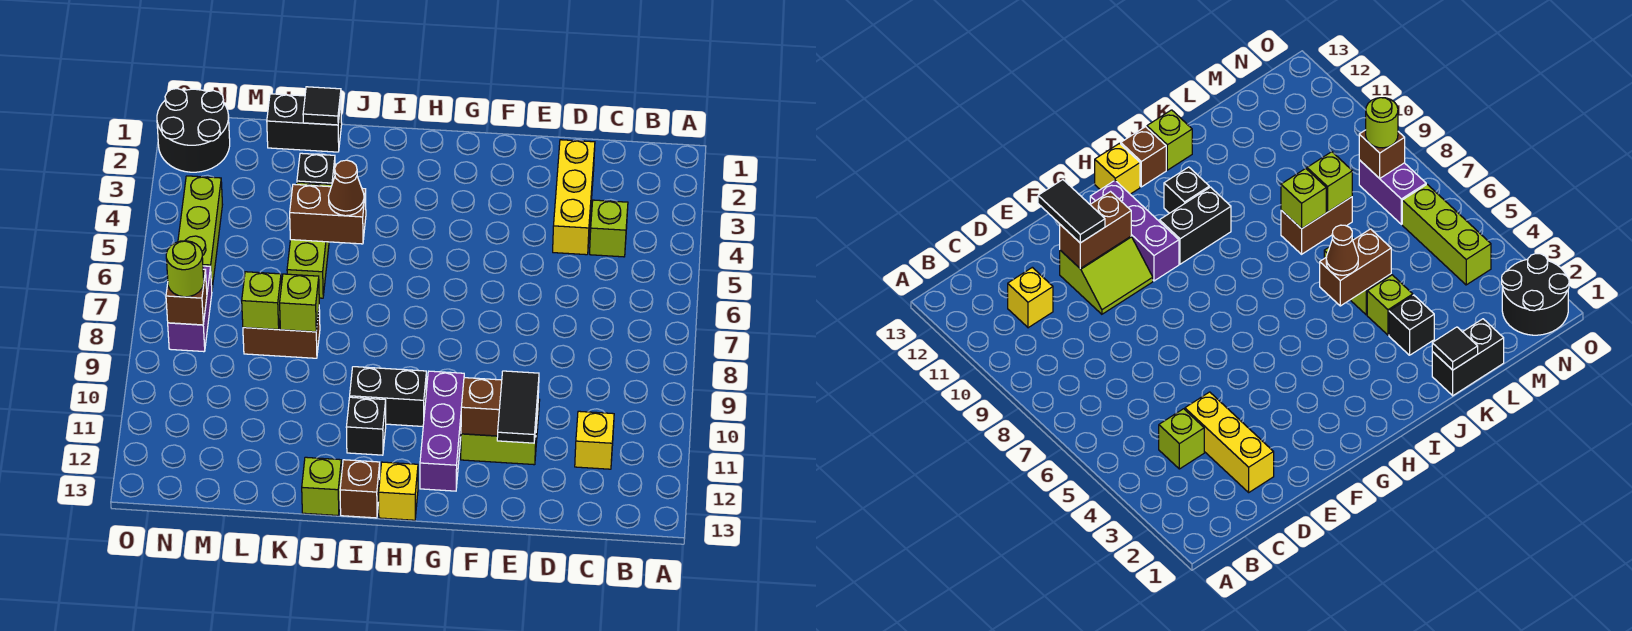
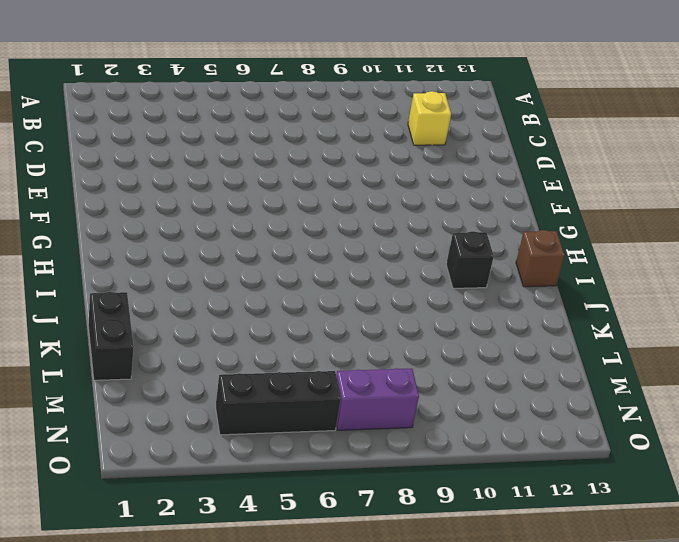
black 1x3 brick [215,371,341,435] -> lime 1x3 brick [178,176,223,288]
none -> lime 1x1 brick [590,200,628,257]
none -> yellow 1x3 brick [553,140,595,255]
none -> lime 2x2 slope [461,399,540,465]

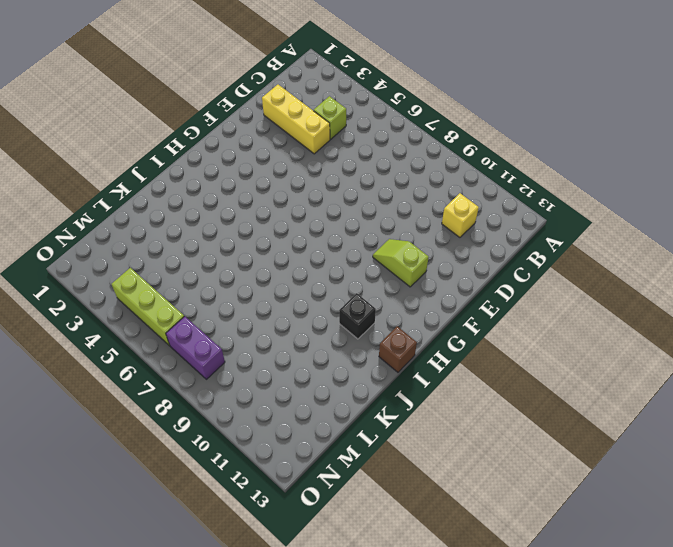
lime 1x2 slope [373,239,429,287] -> lime 2x2 slope [461,399,540,465]
none -> purple 1x3 brick [420,371,464,491]
none -> black 1x2 brick [350,367,426,426]
none -> yellow 1x1 brick [379,462,418,520]

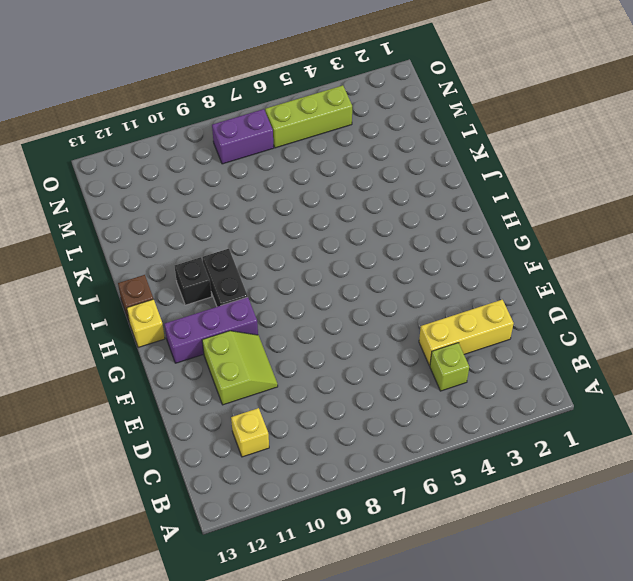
none -> lime 1x1 brick [302,457,342,515]
none -> black 1x2 brick [267,94,342,152]
none -> black 1x1 brick [297,153,335,184]

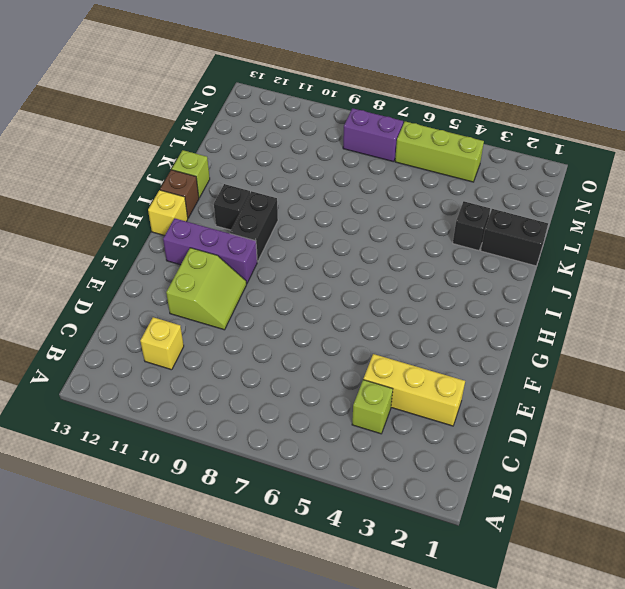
black 1x2 brick [481,209,548,266] -> black 1x2 brick turned to [267,94,342,152]
none -> lime 1x1 brick [1367,275,1413,335]
none -> lime 1x2 brick [287,240,329,298]
none -> brown 1x2 brick [243,310,320,358]

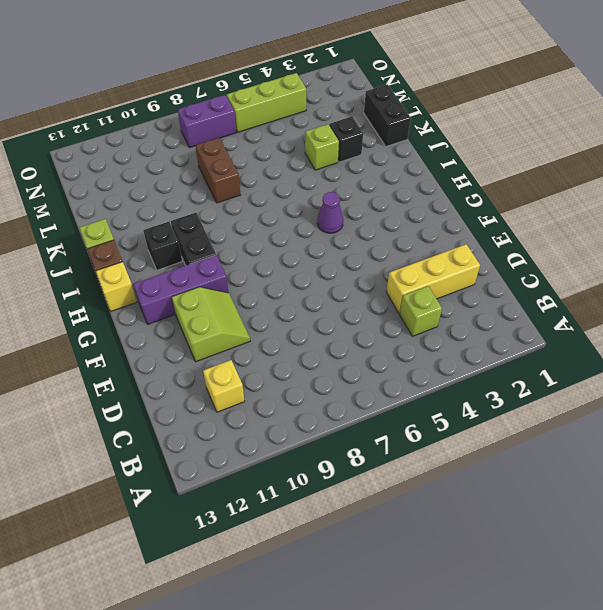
purple 1x1 cone [317,192,343,233] -> none
none -> lime 1x2 brick [287,240,329,298]
none -> black 2x2 round brick [157,89,230,172]
none -> brown 1x2 brick [461,378,539,438]

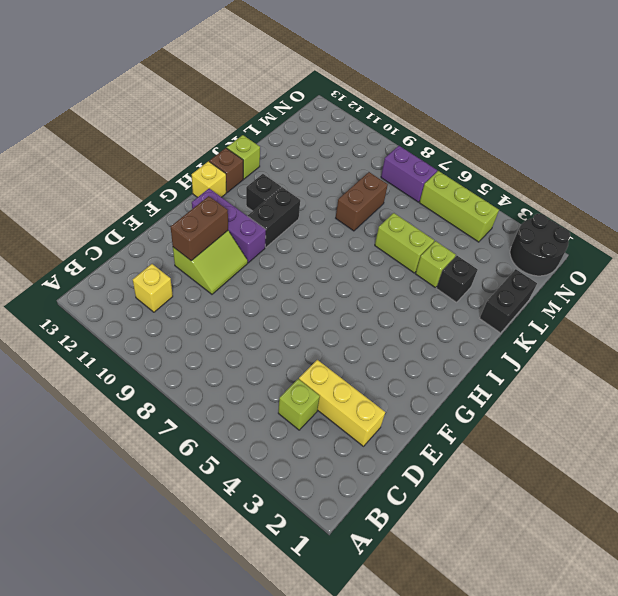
none -> brown 1x2 brick [290,184,366,244]
none -> black 1x1 tile [303,87,341,125]
none -> lime 1x1 brick [280,274,319,332]

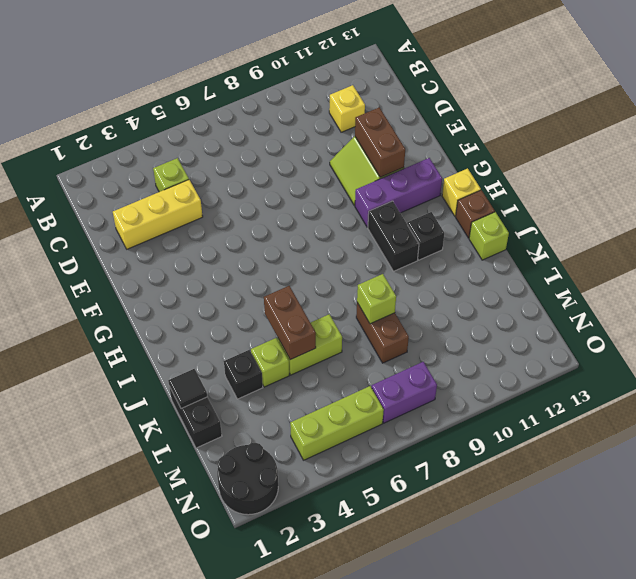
none -> lime 1x1 brick [242,272,281,330]
none -> brown 1x1 brick [166,269,207,325]
none -> black 1x2 tile [497,371,539,443]

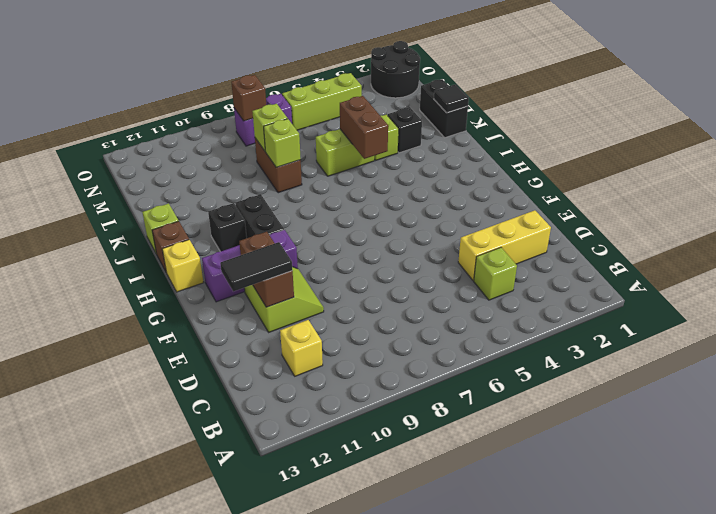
none -> brown 1x1 cone [329,160,364,216]
none -> lime 1x1 round brick [166,241,204,297]

